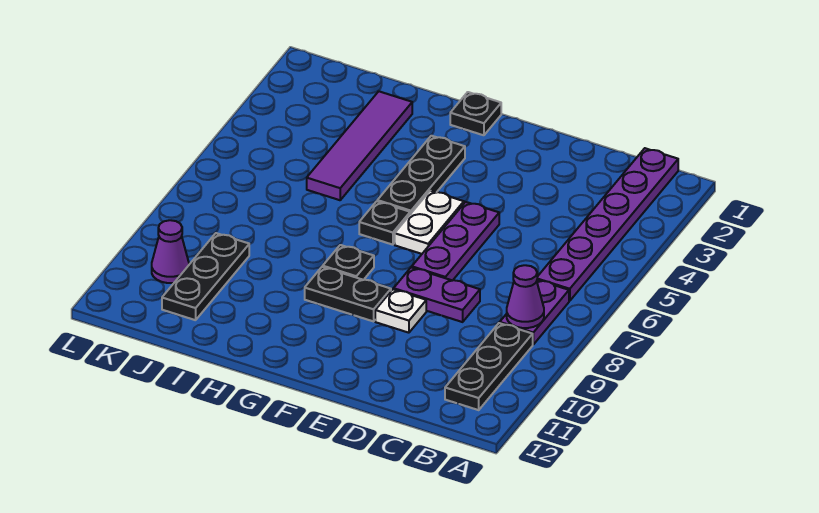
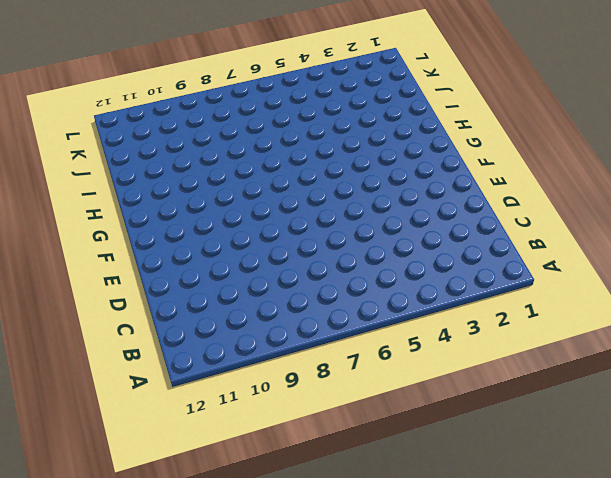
none -> purple 1x6 plate [537,148,678,301]
none -> purple 1x2 plate [500,280,569,344]
none -> black 1x3 plate [445,323,533,410]

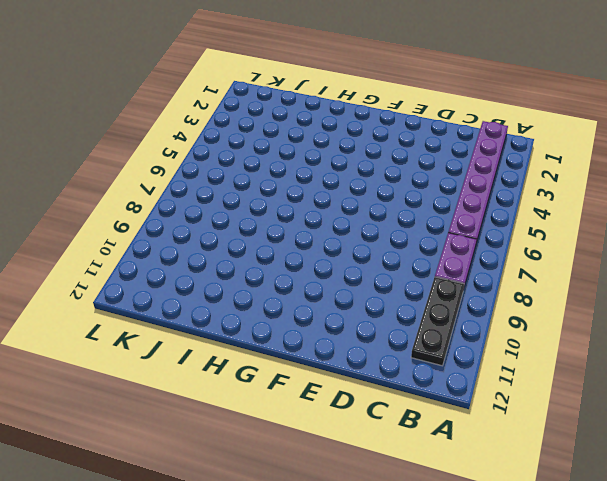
none -> purple 1x2 plate [394,267,480,322]
none -> purple 1x3 plate [412,202,499,281]
none -> white 1x1 plate [375,289,426,333]

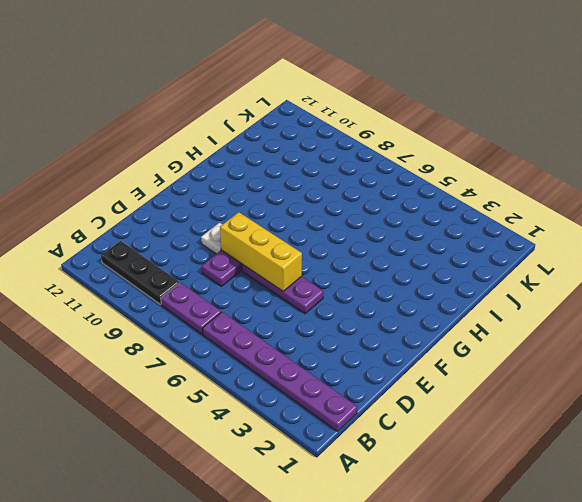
yellow 1x3 brick [220,212,302,291] -> none
none -> white 1x2 plate [395,191,464,254]
none -> black 1x2 plate [305,267,391,321]
none -> black 1x1 plate [450,92,501,135]

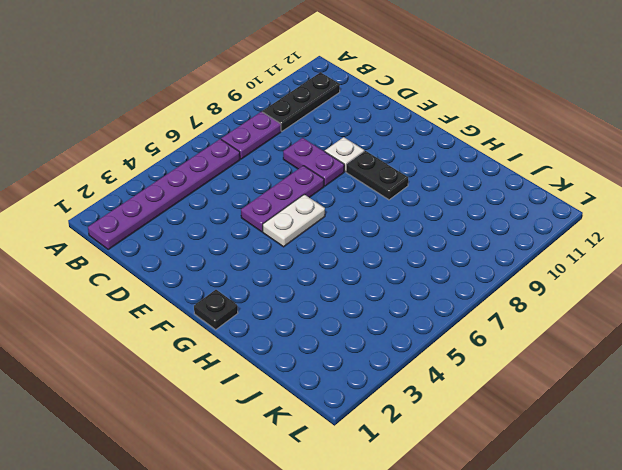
none -> black 1x3 plate [377,136,465,214]
none -> black 1x1 plate [359,201,410,245]
none -> black 1x1 plate [323,245,374,280]

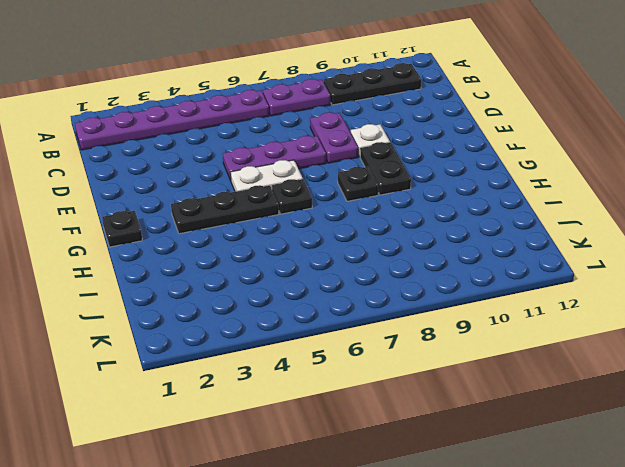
none -> purple 1x4 tile [307,91,412,200]
none -> black 1x3 plate [162,233,249,320]
none -> purple 1x1 cone [152,220,189,283]

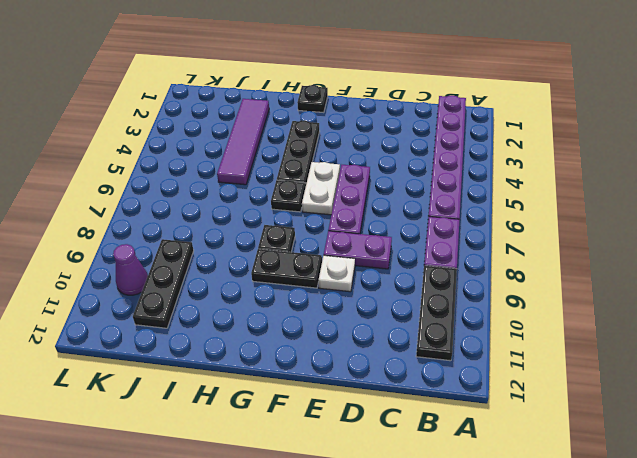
none -> purple 1x1 cone [507,265,544,328]

